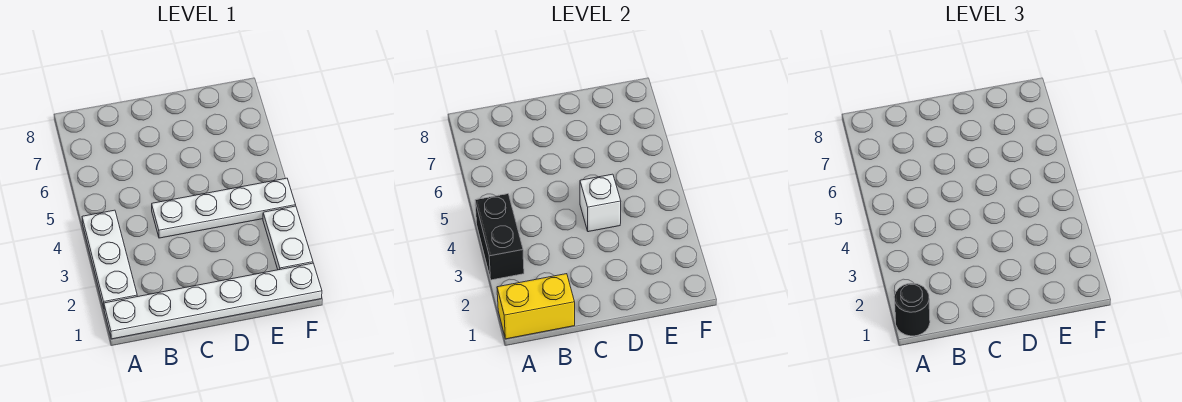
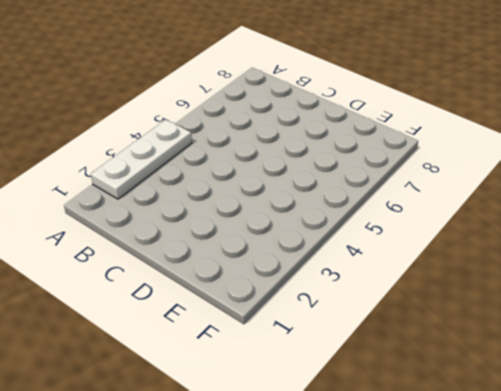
none -> white 1x6 plate [104,263,322,339]
none -> white 1x4 plate [152,178,296,238]

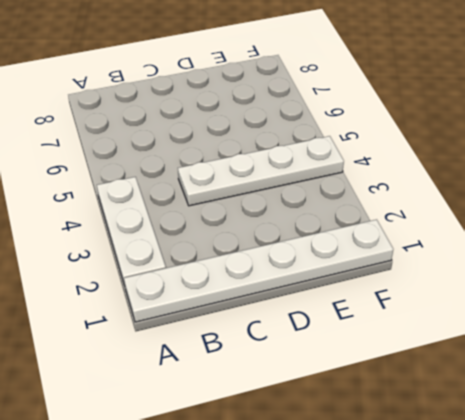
none -> white 1x2 plate [263,206,313,270]
none -> yellow 1x2 brick [497,274,575,339]

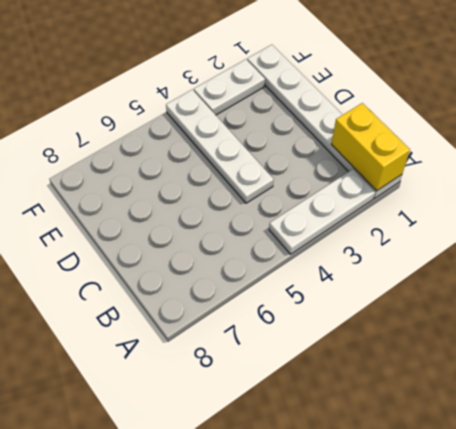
none -> black 1x2 brick [475,194,524,280]
none -> white 1x1 brick [580,174,621,232]

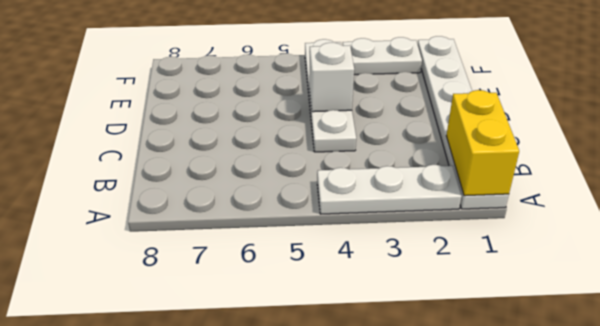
none -> black 1x2 brick [475,194,524,280]
none -> black 1x1 round brick [894,283,930,336]

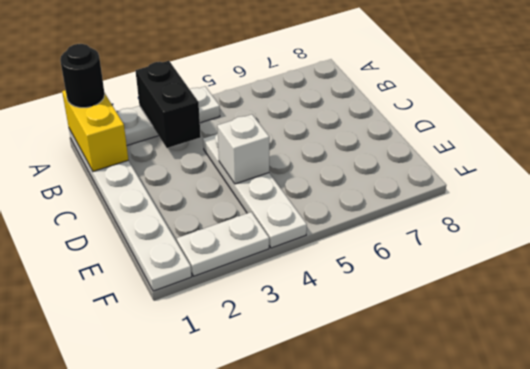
black 1x2 brick [135,61,201,148] -> black 1x2 brick turned to [475,194,524,280]

